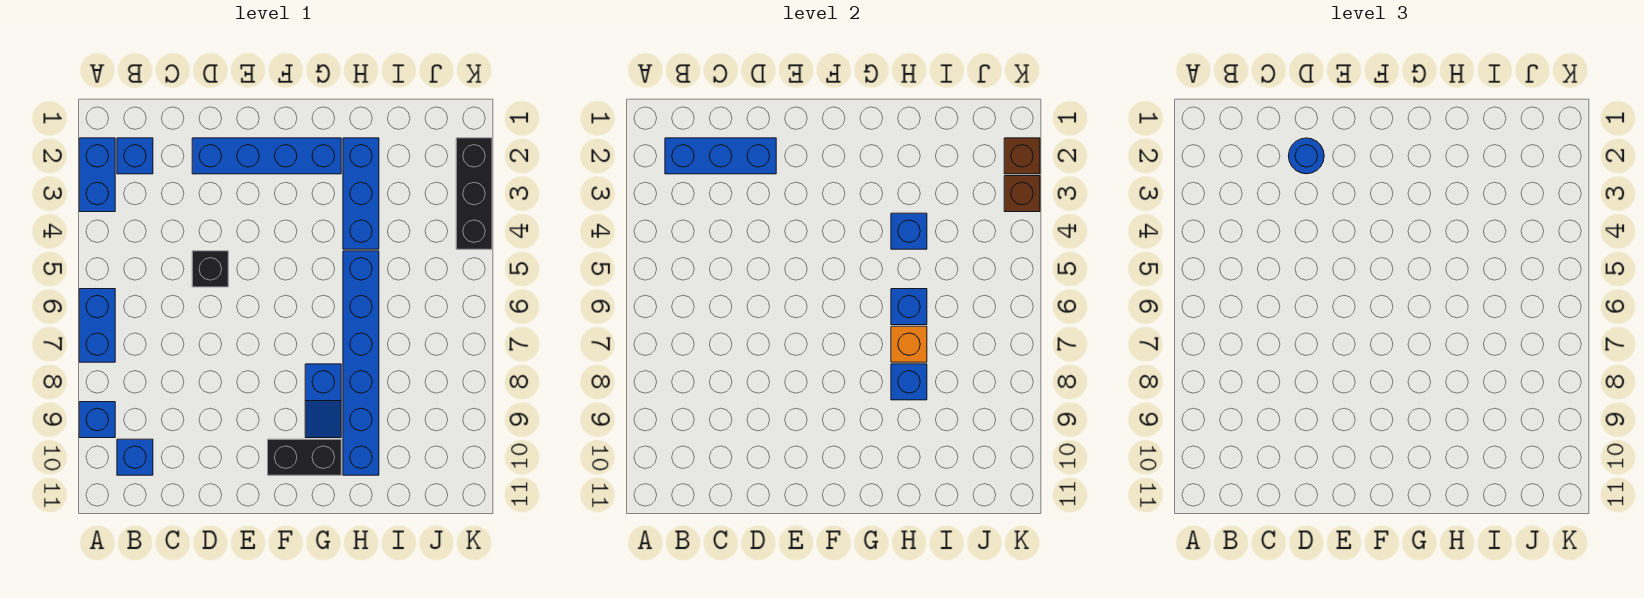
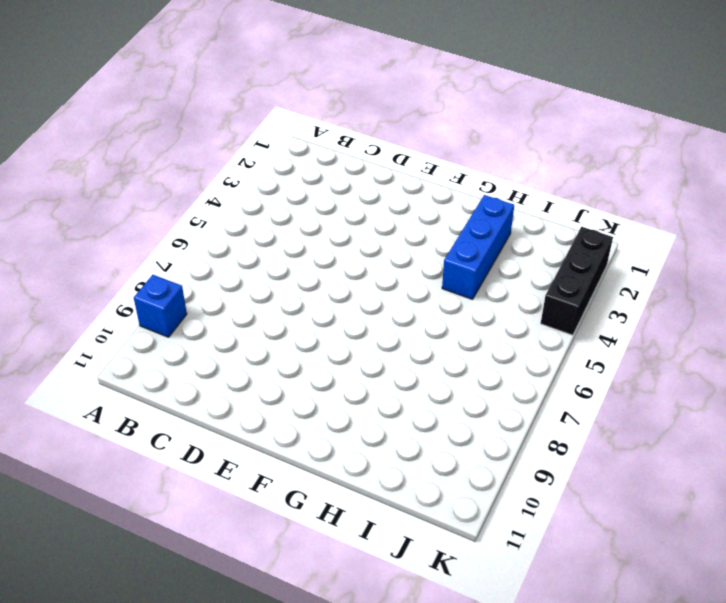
none -> blue 1x2 brick [79,138,115,212]
none -> blue 1x2 brick [79,289,115,362]
none -> blue 1x1 brick [117,138,153,174]

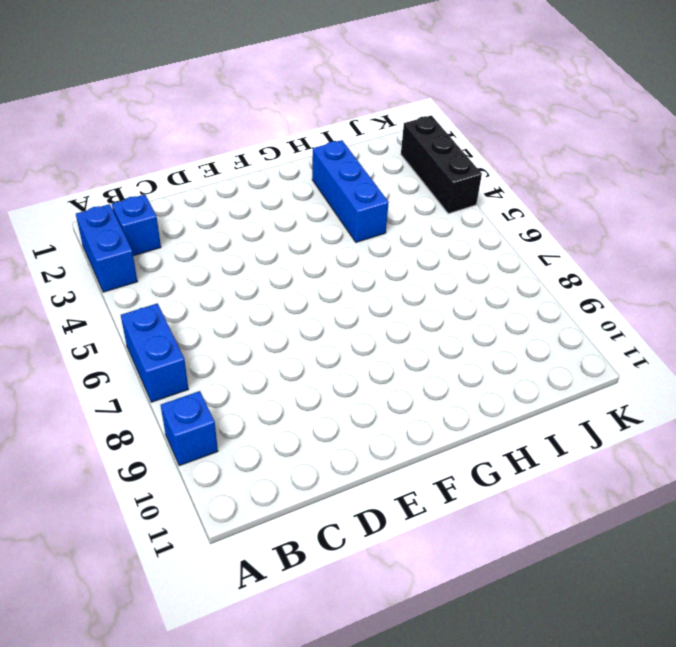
none -> blue 1x1 brick [117,439,153,475]
none -> blue 1x4 brick [192,138,341,174]
none -> black 1x1 brick [192,251,228,287]

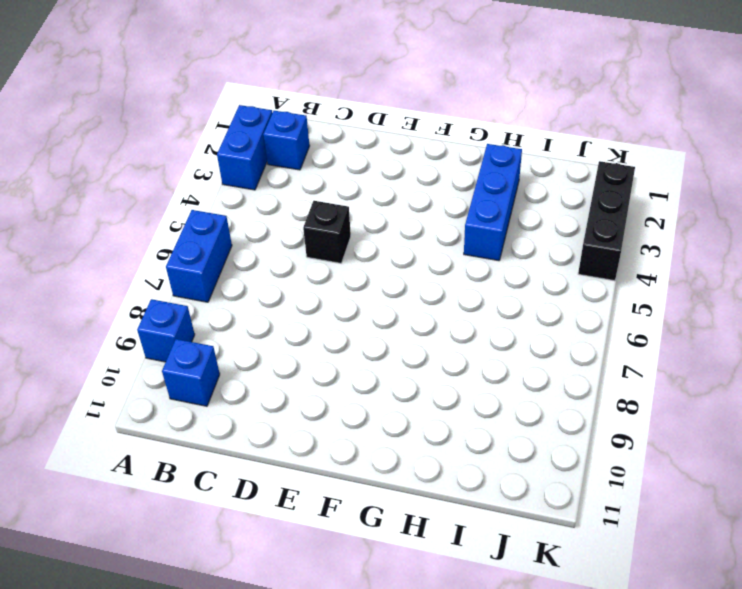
none -> blue 1x4 brick [192,138,341,174]
none -> black 1x2 brick [268,439,341,475]
none -> blue 1x2 slope [305,364,341,438]

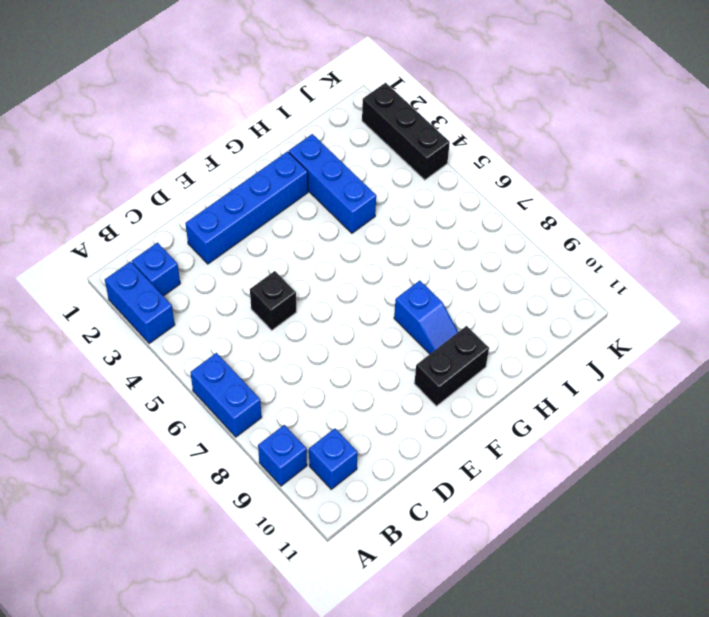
none -> blue 1x6 brick [343,251,379,475]
none -> blue 1x3 brick [665,138,776,174]
none -> blue 1x1 brick [891,213,927,249]

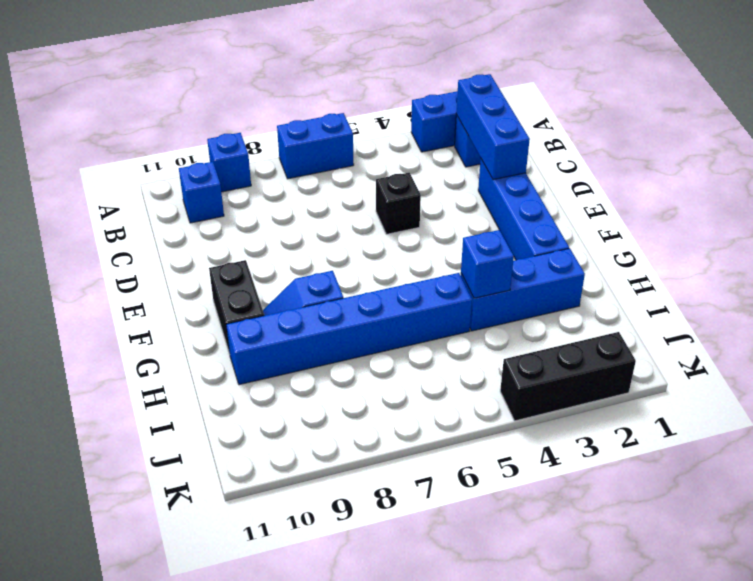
none -> blue 1x1 brick [891,289,927,325]
none -> orange 1x1 brick [891,326,927,362]
none -> blue 1x1 brick [891,364,927,400]

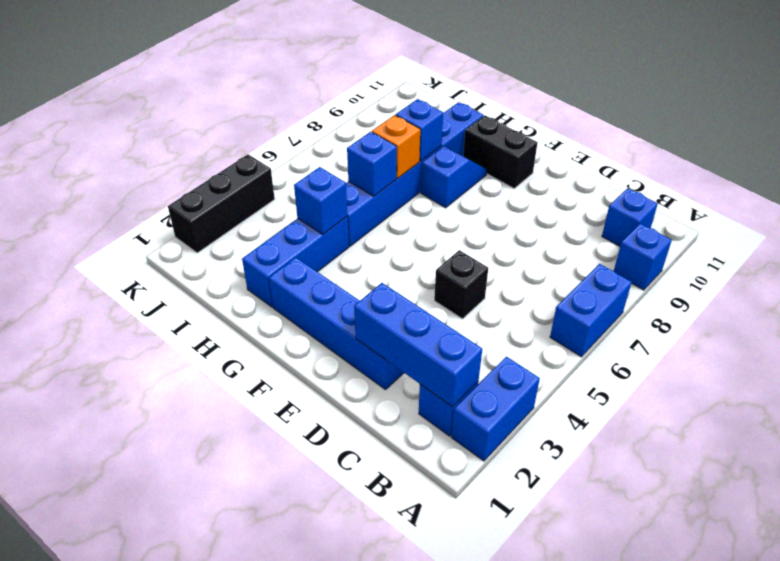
none -> brown 1x1 brick [1004,138,1040,174]
none -> brown 1x1 brick [1004,176,1040,212]
none -> blue 1x1 round brick [1289,138,1324,174]

